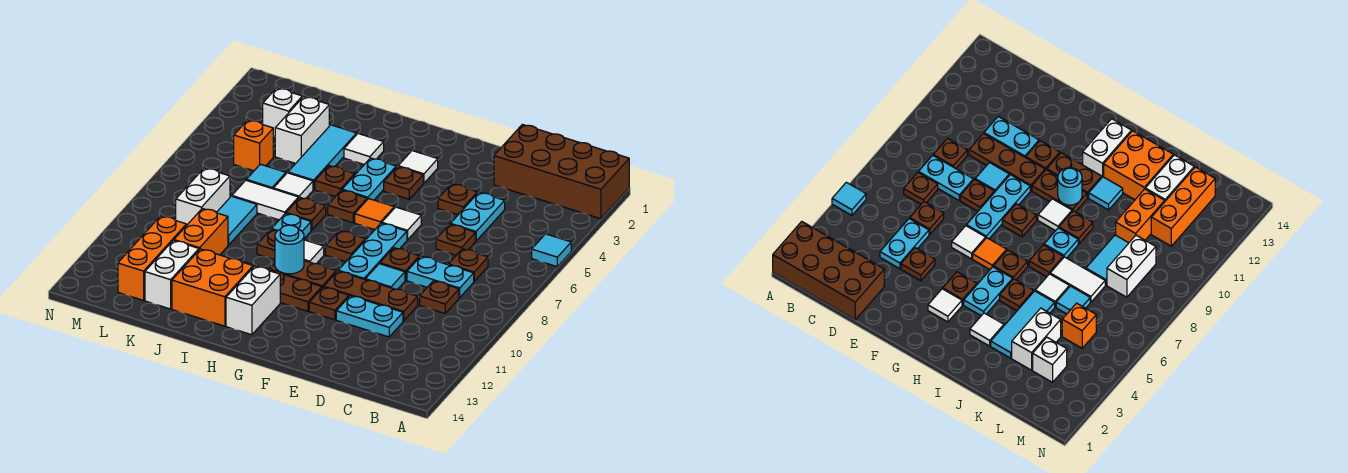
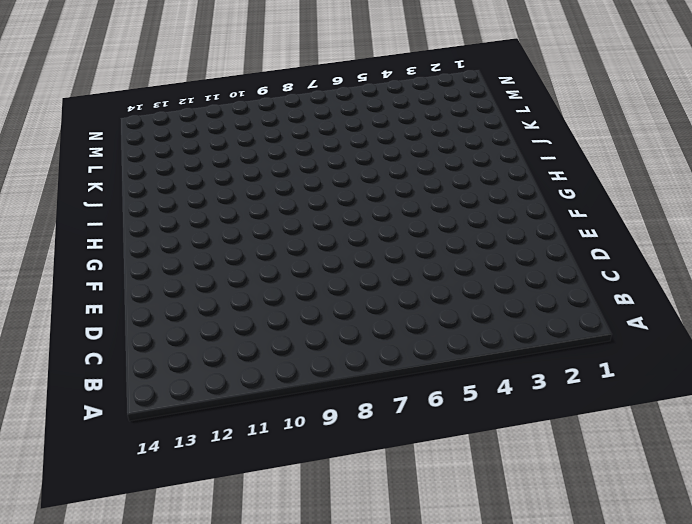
none -> brown 2x4 brick [494,124,629,219]
none -> cyan 1x1 tile [532,234,571,267]
none -> brown 1x1 plate [449,249,488,281]
none -> cyan 1x2 plate [407,256,474,298]

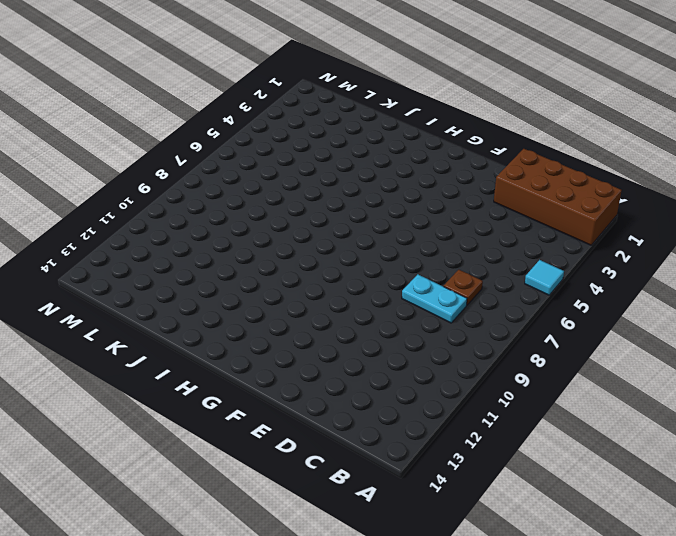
none -> brown 1x1 plate [420,281,459,313]
none -> cyan 1x2 plate [451,192,505,241]
none -> brown 1x1 plate [436,224,476,255]
none -> brown 1x3 plate [324,271,418,321]

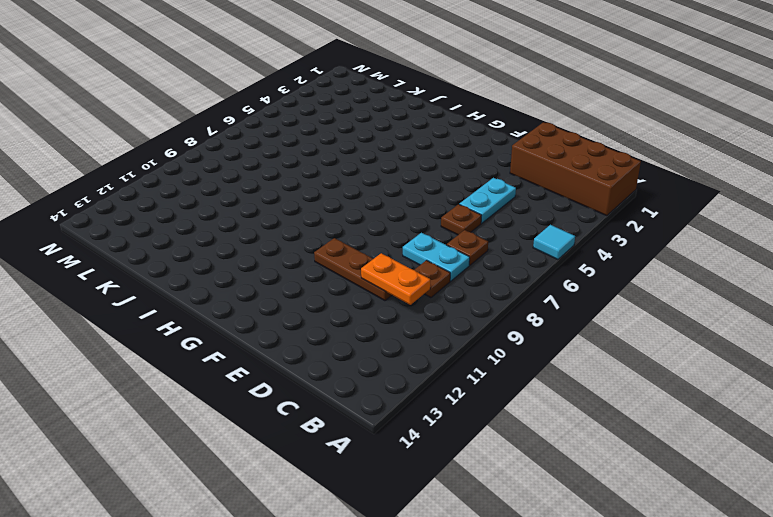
orange 1x2 plate [361,253,430,305] -> none
none -> cyan 1x2 plate [336,296,403,337]
none -> brown 1x1 plate [438,184,477,215]
none -> brown 1x1 plate [380,248,419,280]
none -> cyan 1x1 tile [365,264,405,289]

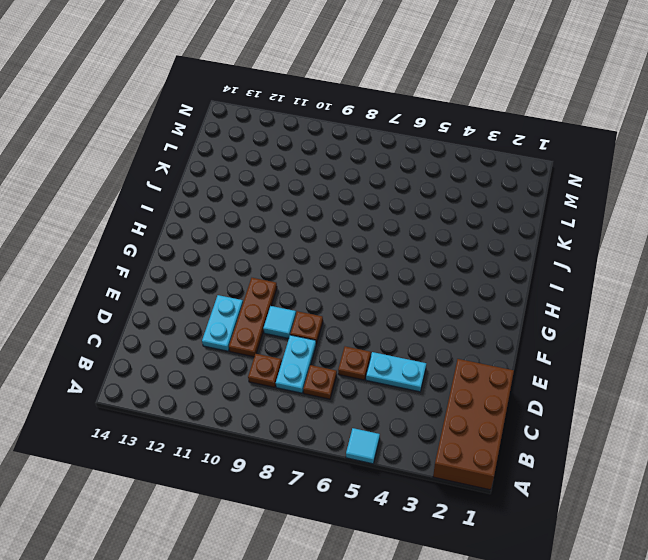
none -> brown 1x1 plate [438,184,477,215]
none -> white 1x1 tile [382,207,421,240]
none -> cyan 1x3 plate [338,223,407,280]
none -> brown 1x1 plate [309,287,349,320]

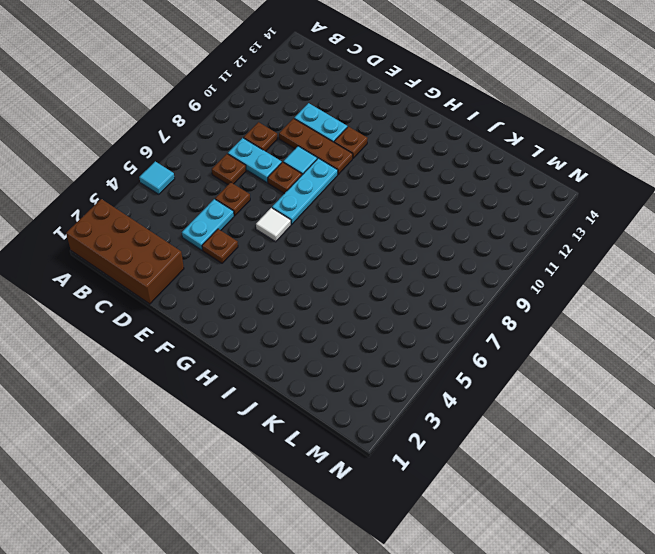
none -> white 1x1 tile [398,151,438,183]
none -> brown 1x1 plate [384,167,423,199]
none -> orange 1x1 tile [355,199,394,230]
none -> brown 1x1 plate [326,231,365,262]

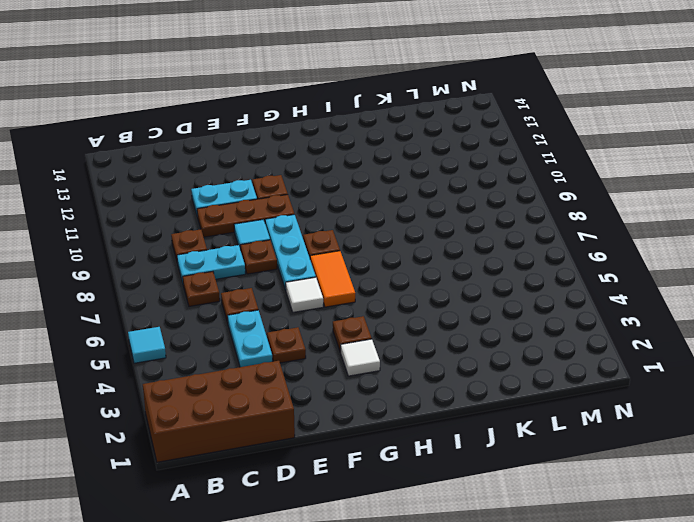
orange 1x2 tile [310,251,355,307] -> orange 1x1 tile [355,199,394,230]
none -> brown 1x2 plate [270,261,336,288]
none -> brown 1x2 plate [269,270,322,311]
none -> cyan 1x2 plate [342,158,396,200]
none -> brown 1x1 plate [328,190,367,223]

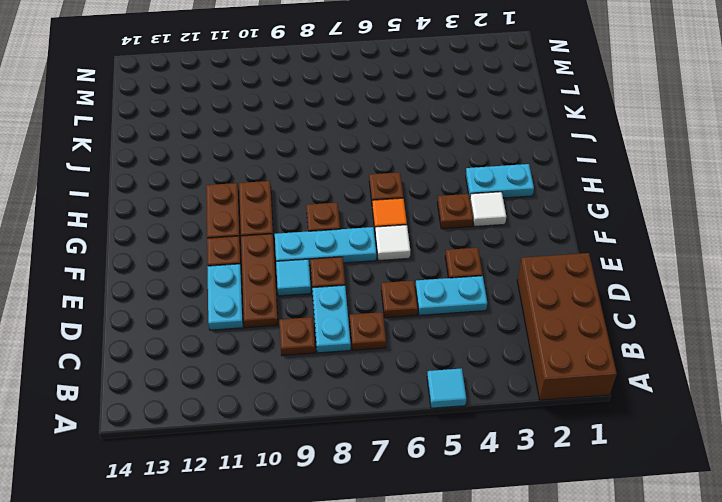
cyan 1x2 plate [466,164,534,198] -> cyan 1x2 plate moved to [342,158,396,200]
none -> white 1x1 tile [304,240,324,264]
none -> white 1x2 brick [226,266,280,335]
none -> white 1x1 tile [344,133,384,164]
none -> brown 1x1 plate [315,166,355,196]

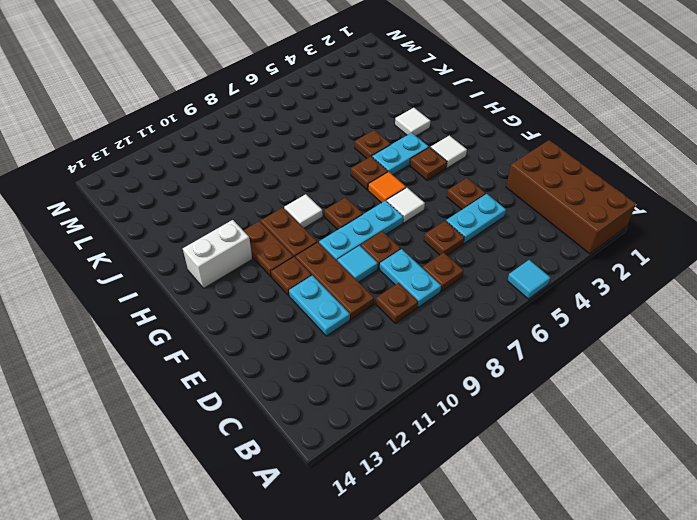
none -> brown 1x1 plate [286,198,326,230]
none -> cyan 1x1 plate [272,213,311,238]
none -> brown 1x1 plate [257,229,278,260]
none -> cyan 1x1 tile [1089,177,1123,210]

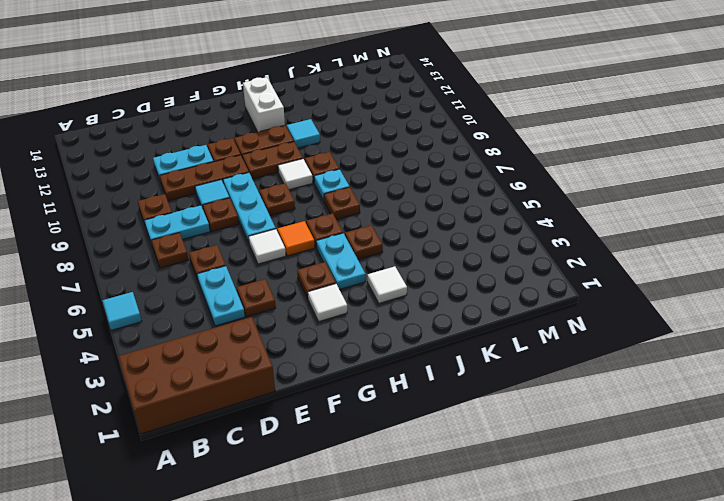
none -> orange 2x2 brick [172,249,253,326]
none -> cyan 1x3 tile [288,125,357,190]
none -> white 1x1 tile [273,173,313,199]
none -> white 1x2 tile [232,180,299,220]

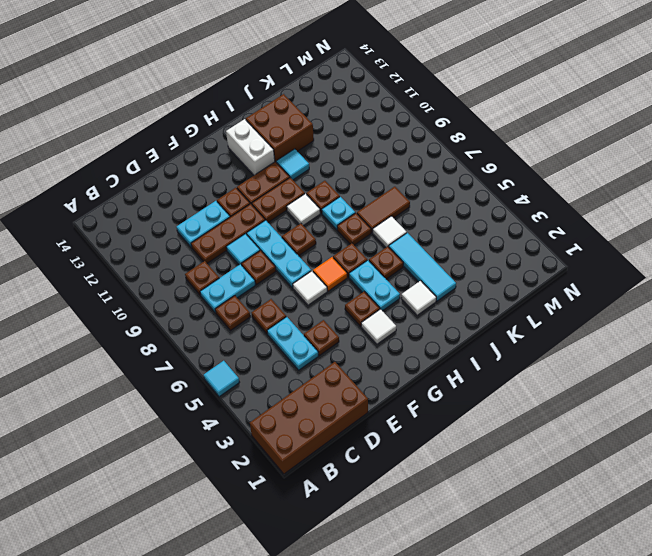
brown 2x2 brick [246,94,314,162] -> orange 2x2 brick [172,249,253,326]
brown 1x2 tile [357,187,410,233] -> white 1x2 tile [232,180,299,220]
none -> white 1x2 brick [275,97,329,163]
none -> cyan 1x1 tile [247,164,286,189]
none -> cyan 1x2 tile [216,196,257,245]
none -> orange 1x2 brick [174,208,228,255]

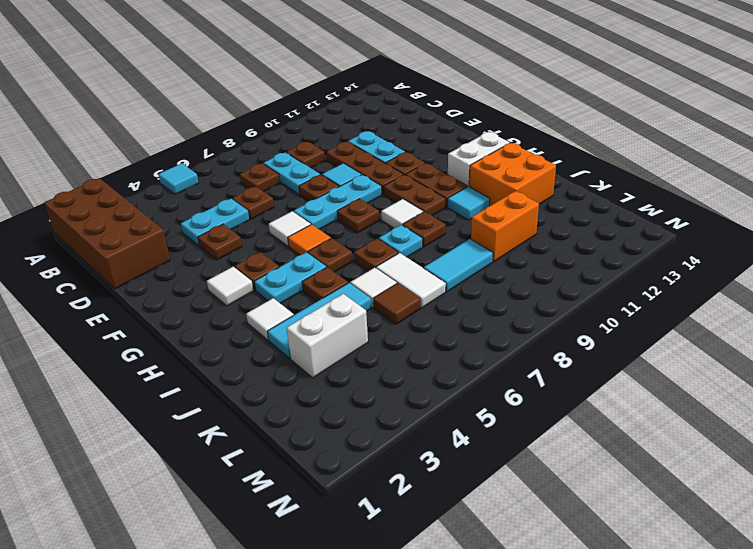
brown 1x1 tile [373,283,421,324] -> cyan 1x1 tile [247,164,286,189]
none -> white 1x2 brick [145,240,199,309]
none -> white 1x1 brick [263,88,302,136]
none -> orange 1x1 brick [234,120,273,171]
none -> white 1x2 brick [176,168,230,226]

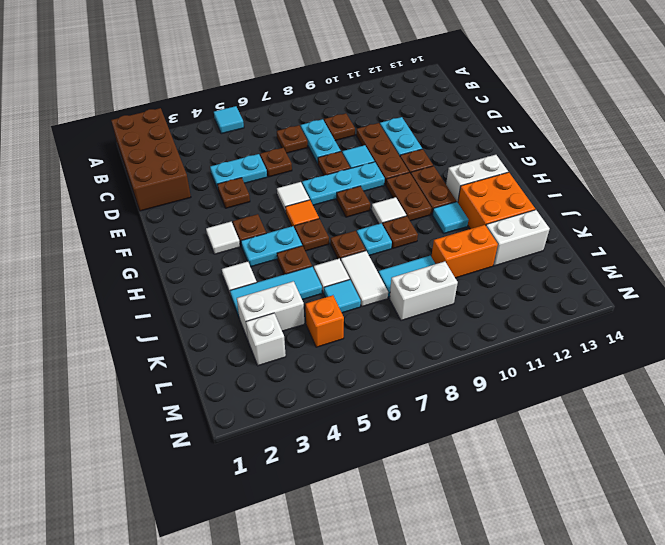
none -> orange 1x3 brick [118,216,186,300]
none -> cyan 1x1 round brick [275,225,304,274]

